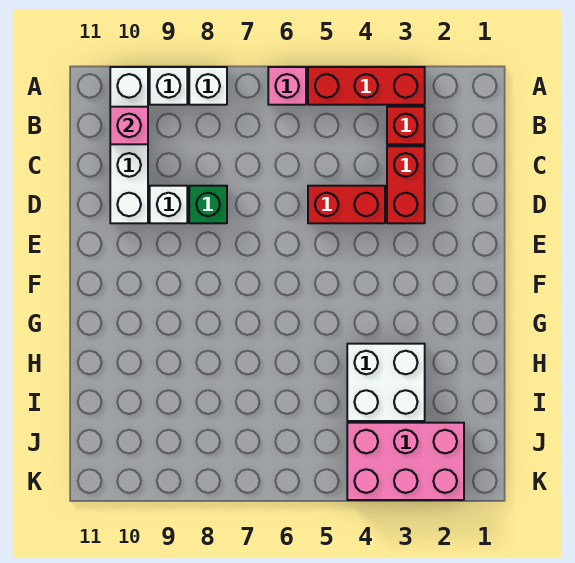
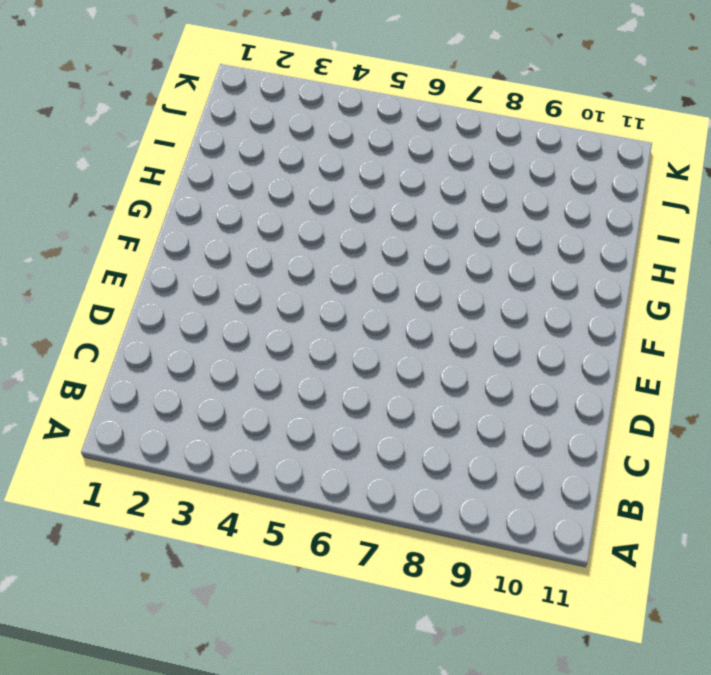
none -> red 1x3 brick [308,67,425,105]
none -> pink 1x1 brick [268,67,306,105]
none -> white 1x1 brick [189,67,227,105]

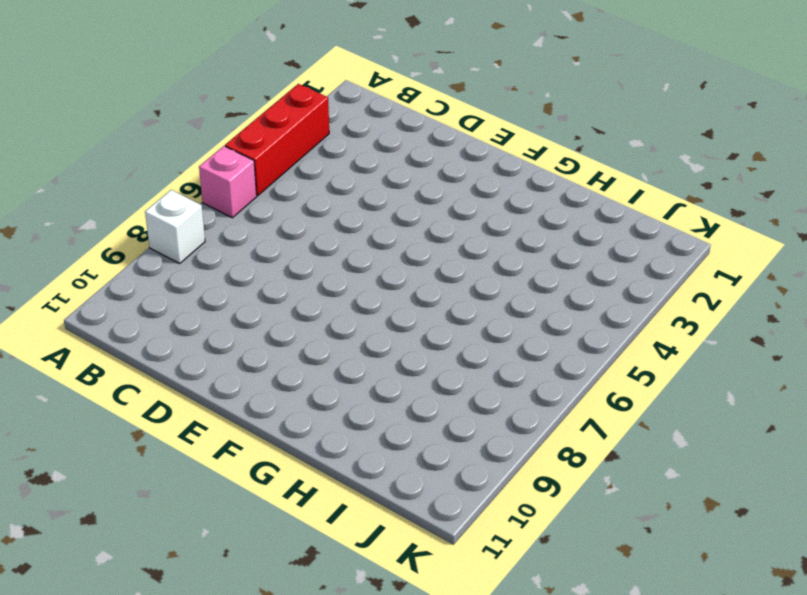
none -> white 1x1 brick [150,67,187,105]
none -> white 1x4 brick [110,67,148,223]
none -> red 1x1 brick [387,107,425,144]

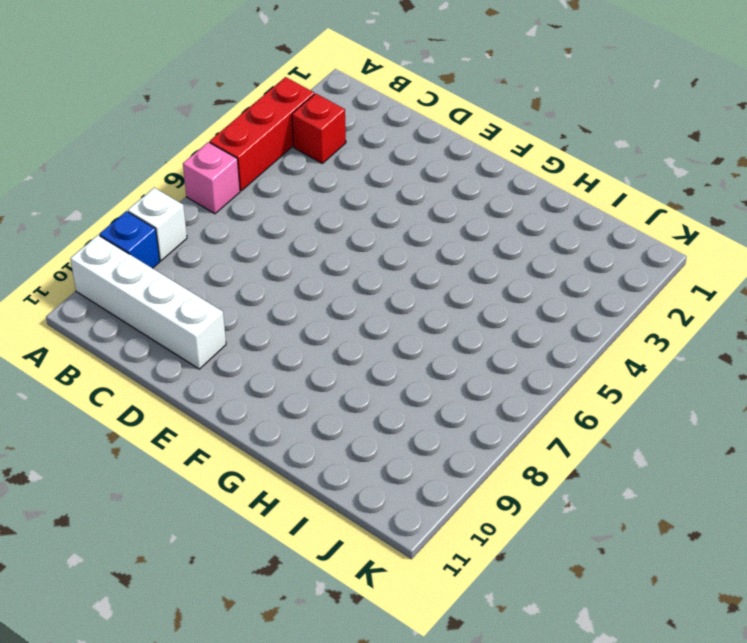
blue 1x1 brick [99,211,160,268] -> white 1x1 brick [150,67,187,105]
none -> red 1x2 brick [387,146,425,223]
none -> red 1x2 brick [308,186,385,223]
none -> green 1x1 brick [189,186,227,223]

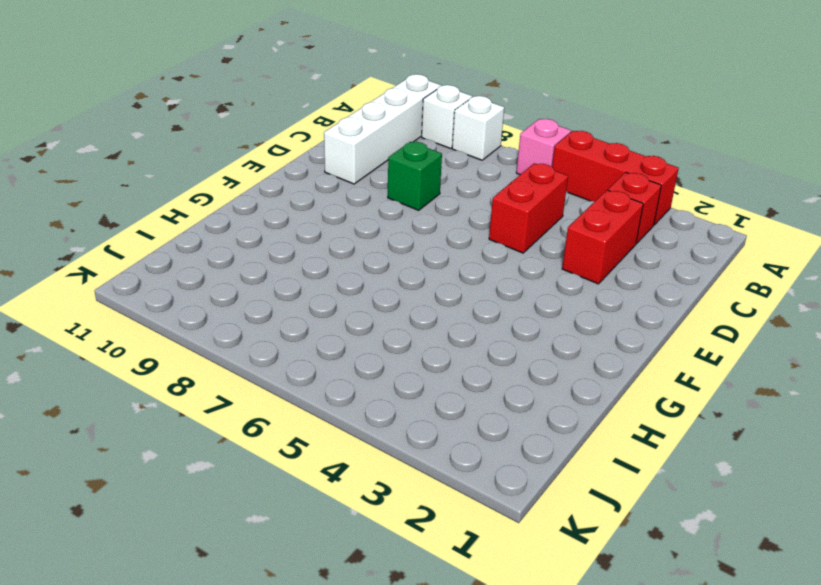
red 1x2 brick [489,163,568,253] -> red 1x2 brick turned to [308,186,385,223]
none -> white 1x1 brick [150,186,187,223]
none -> white 2x2 brick [347,344,425,421]
none -> pink 2x3 brick [347,423,464,500]

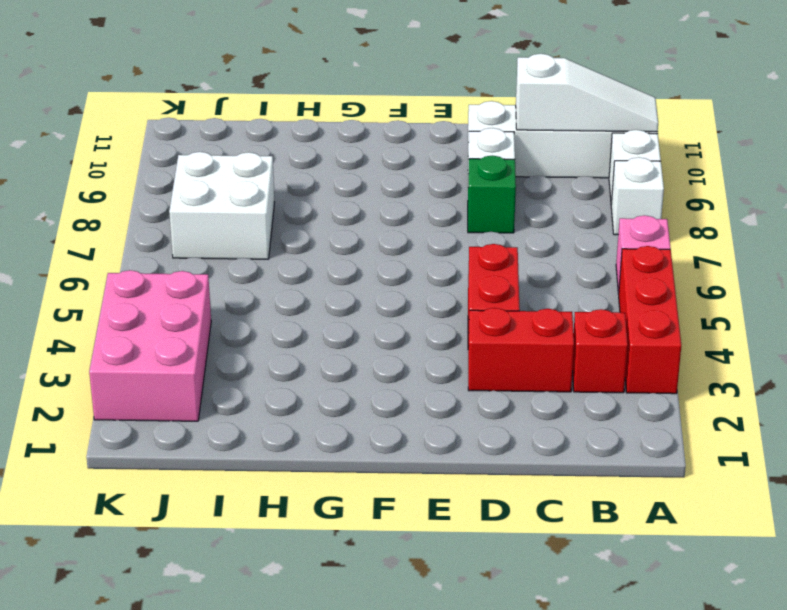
white 1x3 slope [516,54,658,132] -> pink 1x1 brick [110,107,148,144]
white 2x2 brick [169,152,274,259] -> white 2x2 brick moved to [347,344,425,421]

